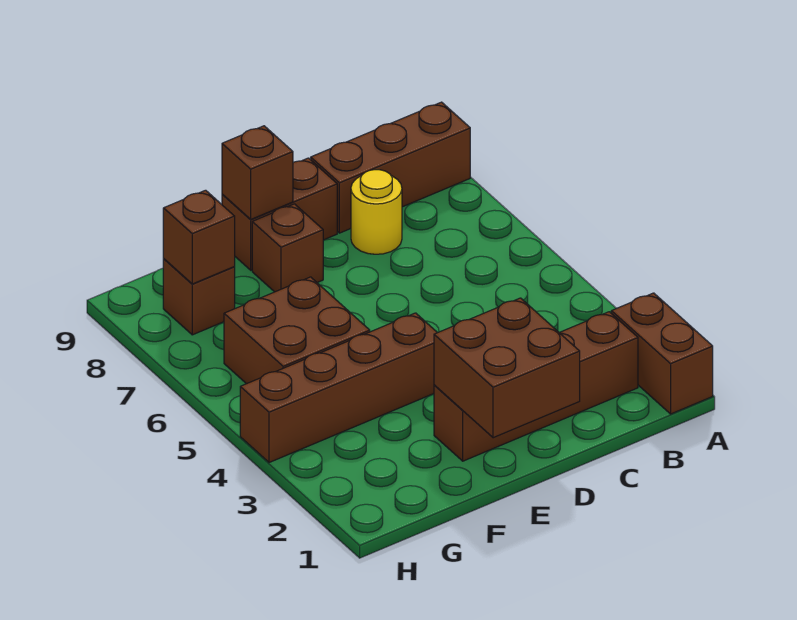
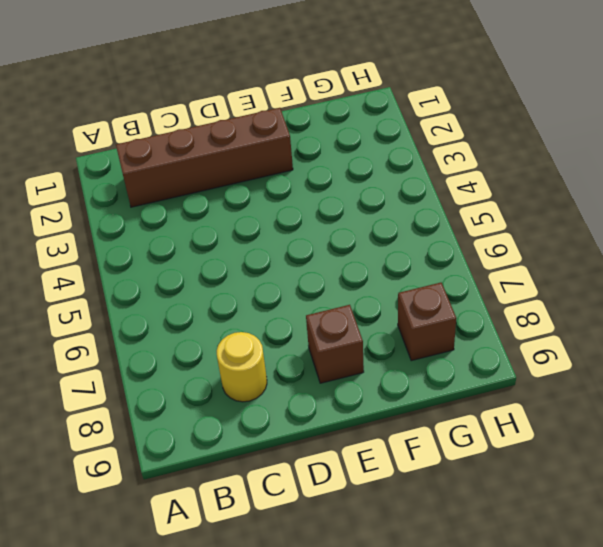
none -> brown 1x2 brick [611,293,713,414]
none -> brown 1x3 brick [311,102,470,233]
none -> brown 1x2 brick [222,158,337,270]

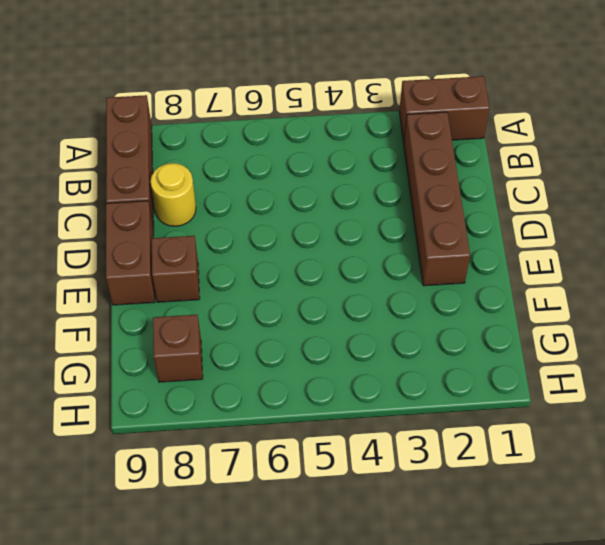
none -> brown 1x4 brick [240,313,437,463]
none -> brown 2x2 brick [224,277,370,384]
none -> brown 2x2 brick [434,298,580,438]

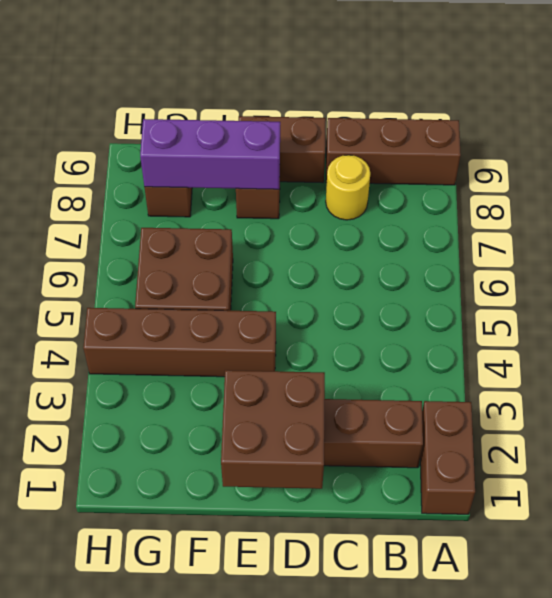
purple 1x3 brick [140,119,280,189] -> brown 1x1 brick [163,190,235,284]
none -> brown 1x1 brick [222,126,293,219]

